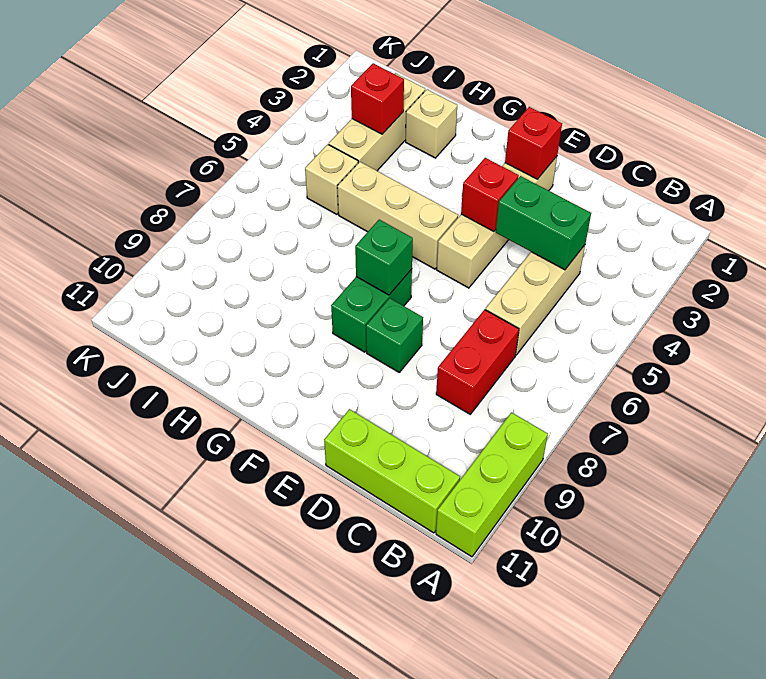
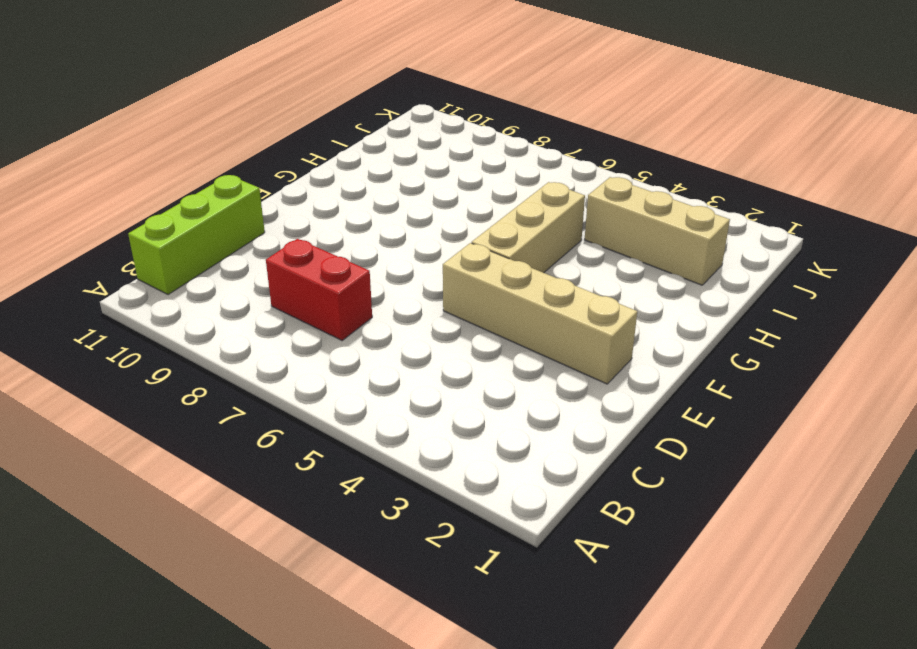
none -> lime 1x3 brick [436,412,548,557]
none -> tan 1x3 brick [485,245,585,355]
none -> green 1x1 brick [366,298,423,372]

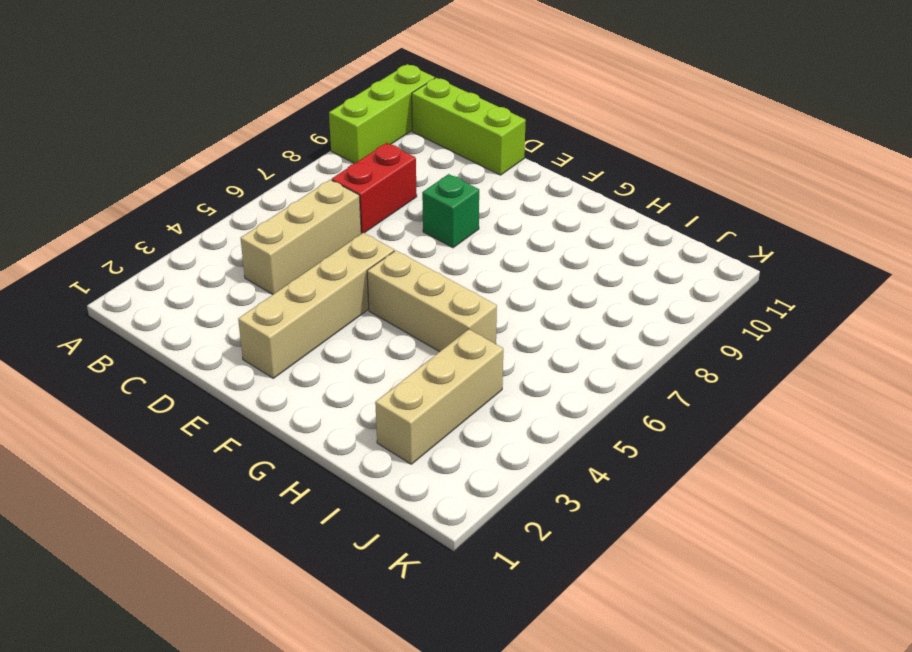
none -> green 1x2 brick [331,269,412,352]
none -> tan 1x1 brick [406,89,457,158]
none -> tan 1x1 brick [305,144,358,214]

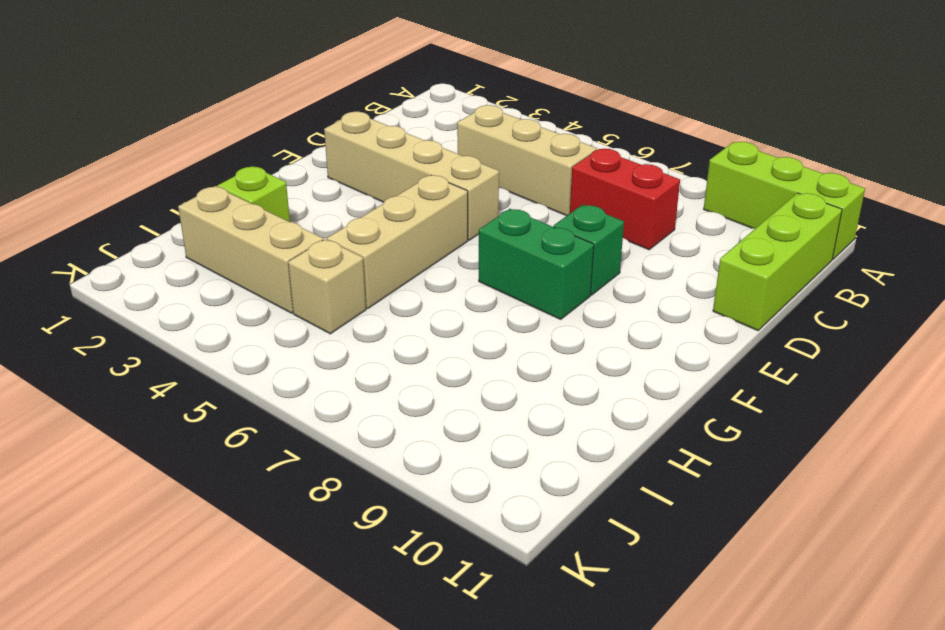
lime 1x1 brick [217,167,290,222] -> tan 1x1 brick [406,89,457,158]
none -> green 1x2 brick [496,176,591,270]
none -> red 1x1 brick [505,107,562,179]
none -> red 1x1 brick [461,158,519,231]

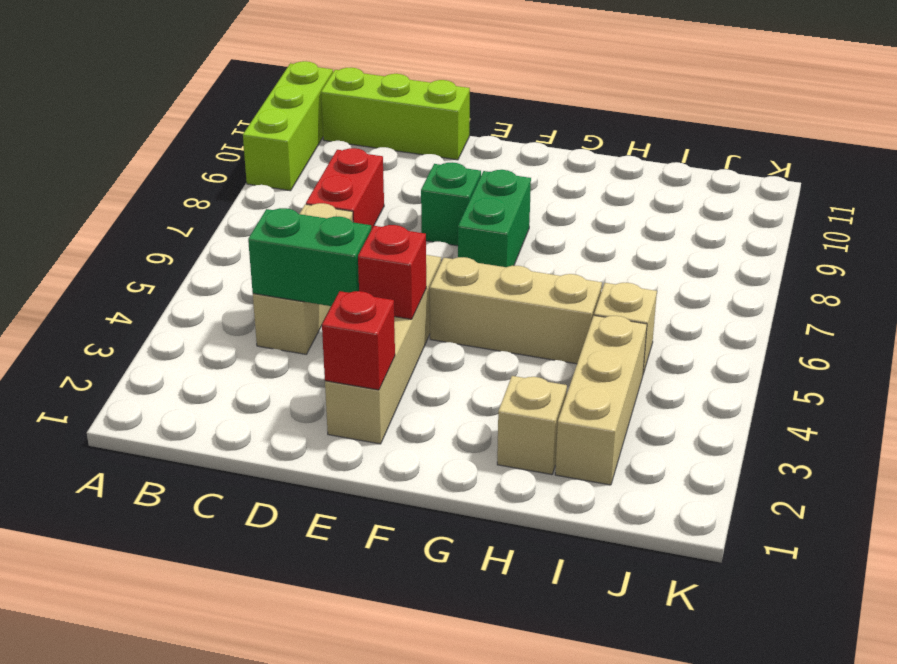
none -> green 1x1 brick [355,220,413,295]
none -> red 1x1 brick [351,63,404,134]

